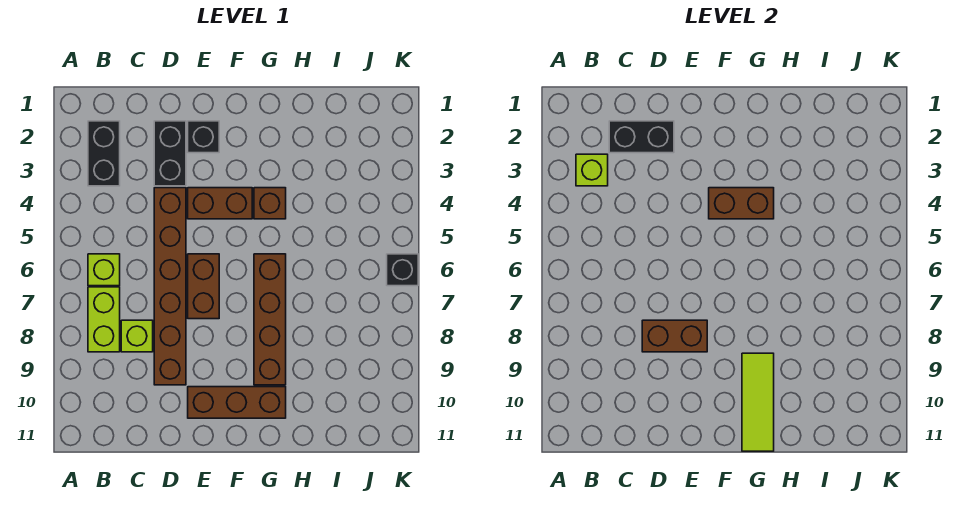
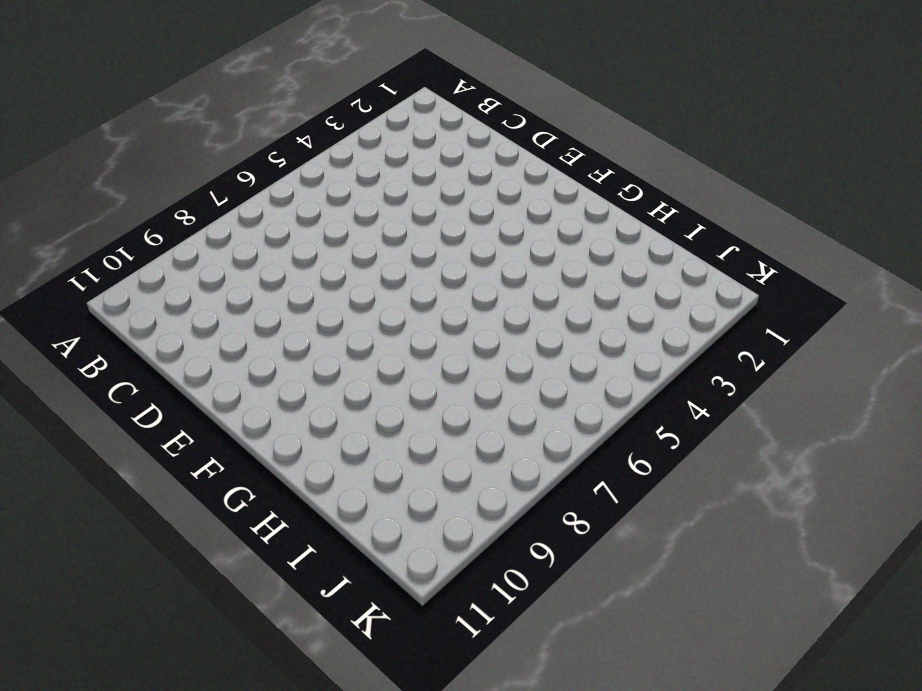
none -> black 1x2 brick [88,121,120,186]
none -> lime 1x1 brick [88,254,120,286]
none -> lime 1x2 brick [88,287,120,352]

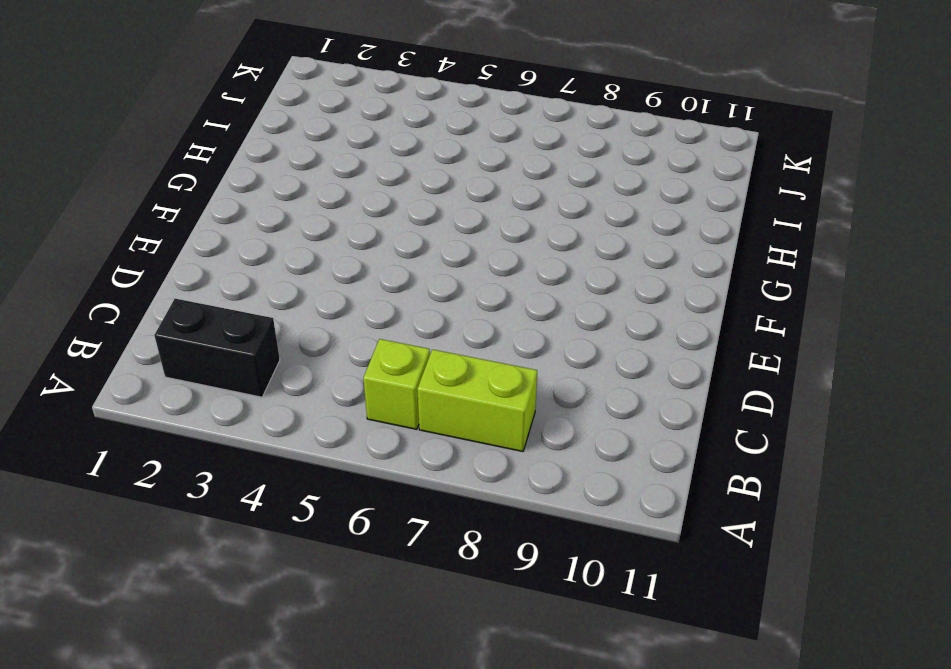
none -> lime 1x1 brick [121,320,153,352]
none -> black 1x2 brick [154,121,186,186]
none -> brown 1x6 brick [154,188,186,385]

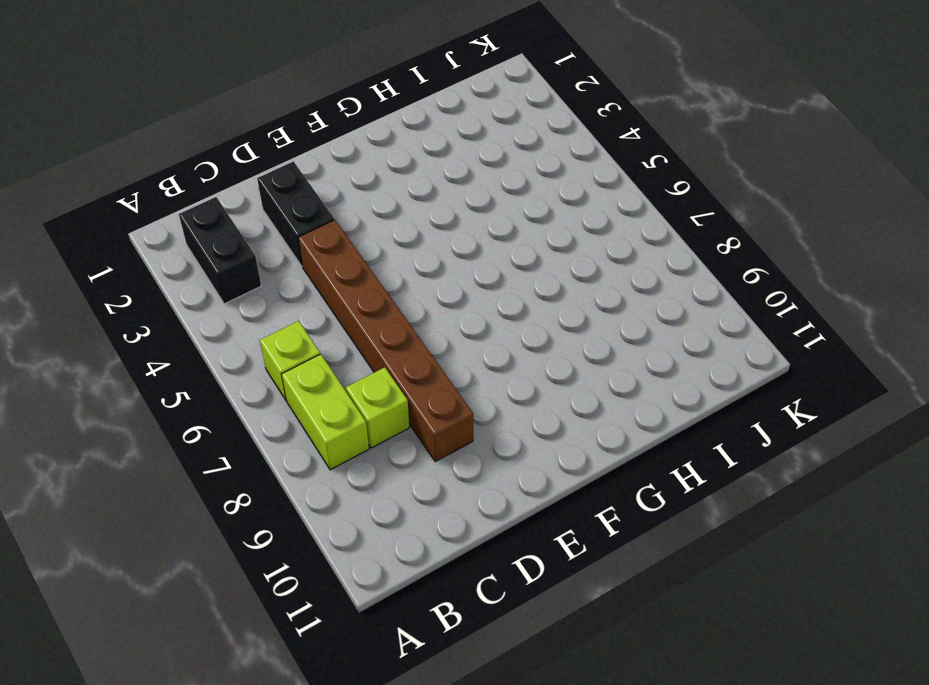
none -> black 1x1 brick [188,121,219,153]
none -> brown 1x2 brick [188,188,252,219]
none -> brown 1x2 brick [188,254,219,319]

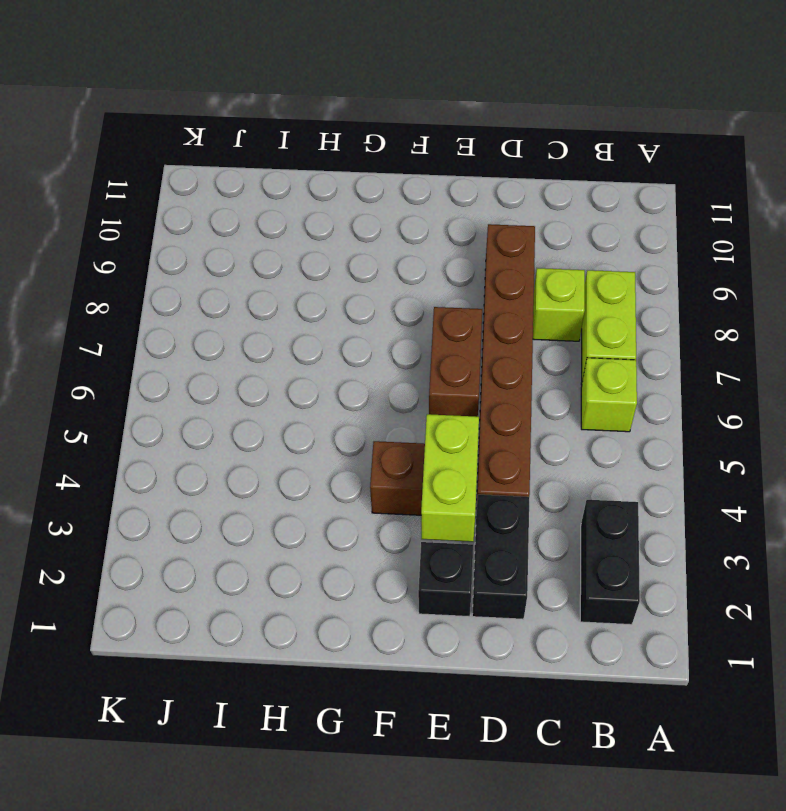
lime 1x2 brick [421,414,479,542] -> none
none -> brown 1x3 brick [188,387,286,418]
none -> brown 1x1 brick [254,188,286,219]
none -> brown 1x4 brick [254,254,286,385]

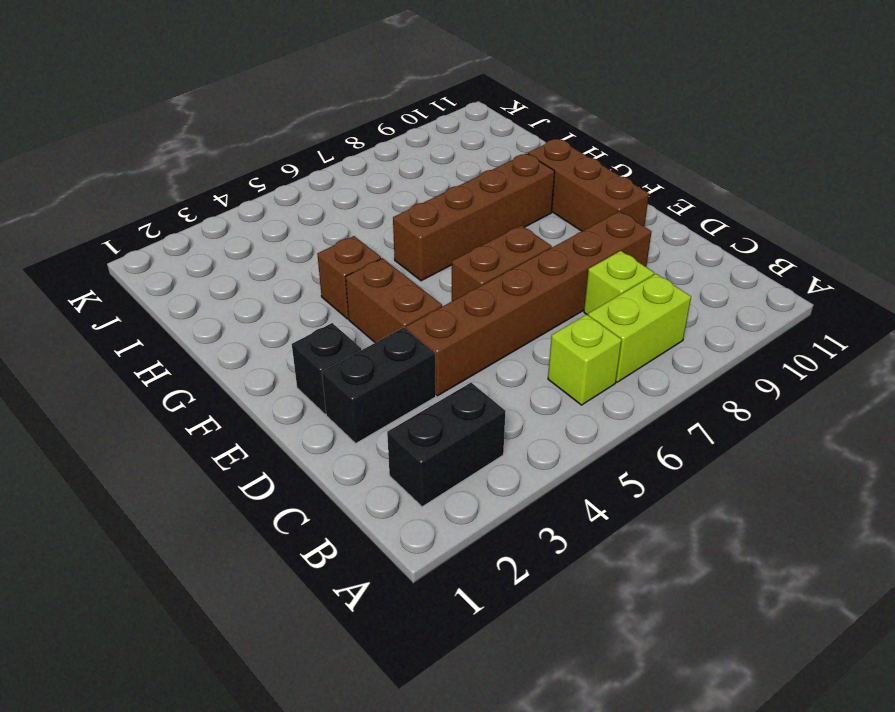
none -> black 1x1 brick [387,254,418,286]
none -> lime 1x1 brick [576,154,608,186]
none -> black 1x2 brick [609,121,674,153]

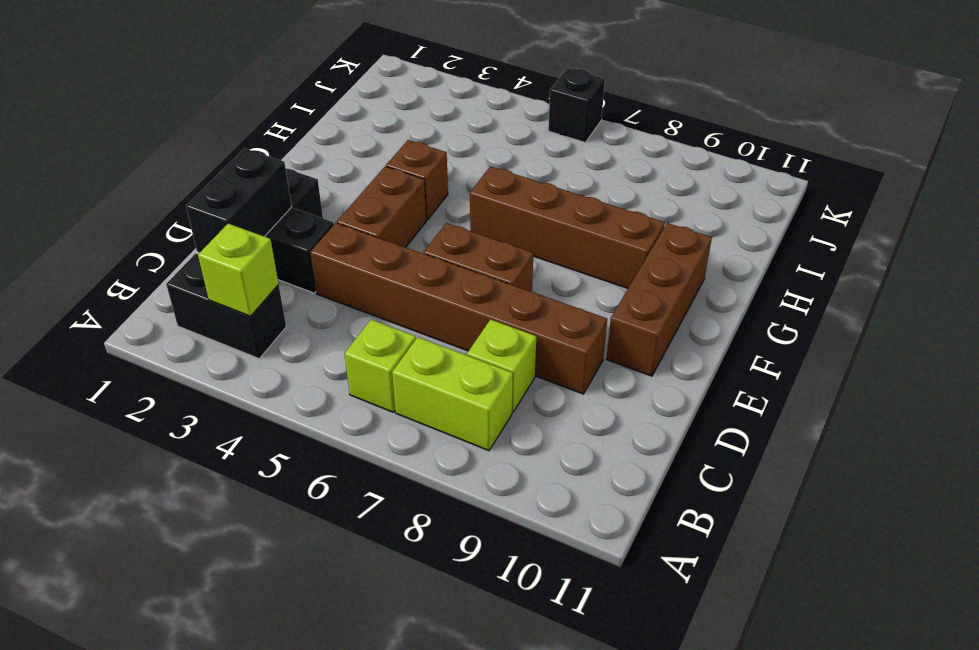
none -> brown 1x2 brick [642,320,707,352]
none -> brown 1x2 brick [709,188,774,219]
none -> lime 1x3 tile [742,353,774,451]

